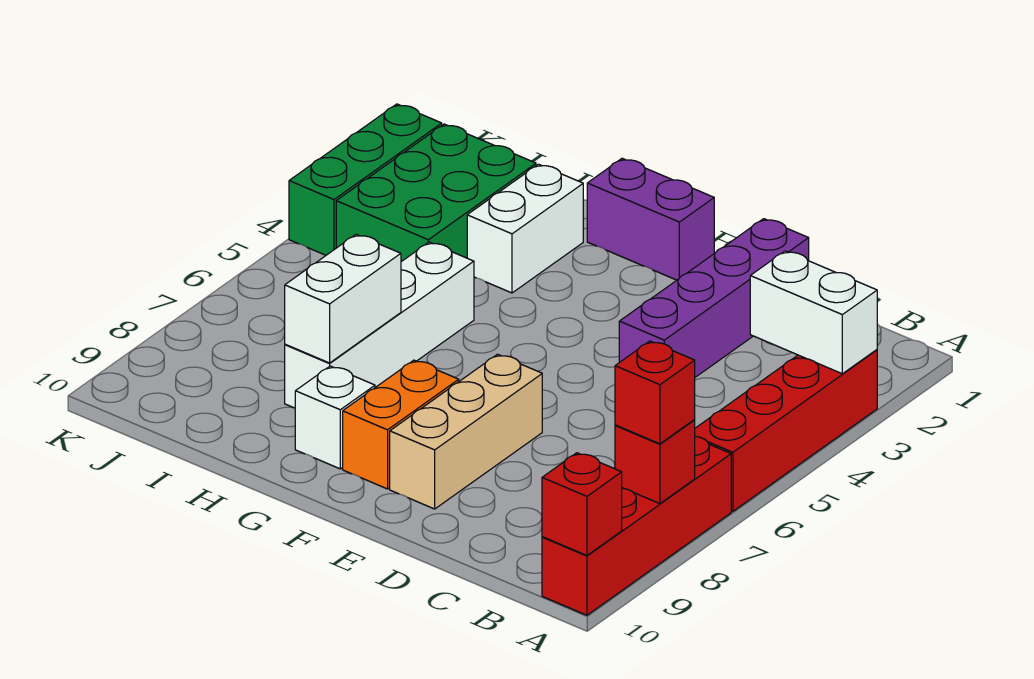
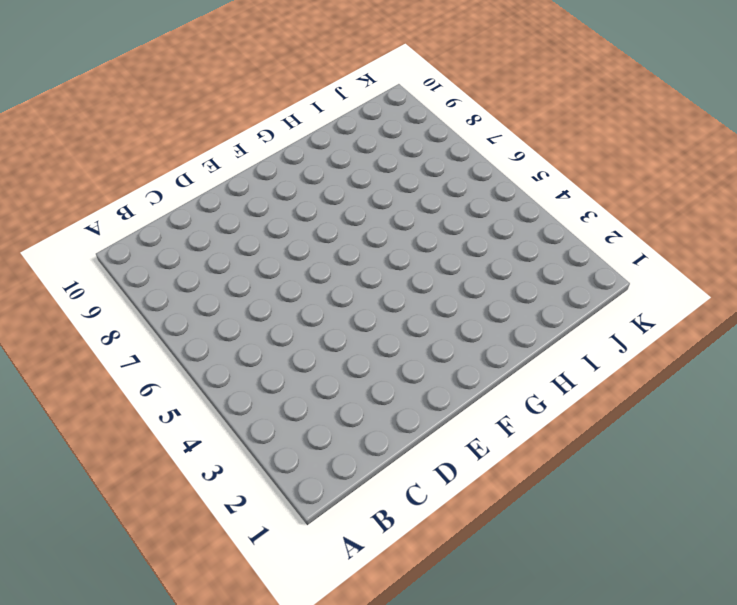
none -> red 1x4 brick [695,350,877,511]
none -> red 1x4 brick [542,436,731,615]
none -> purple 1x4 brick [619,219,809,377]

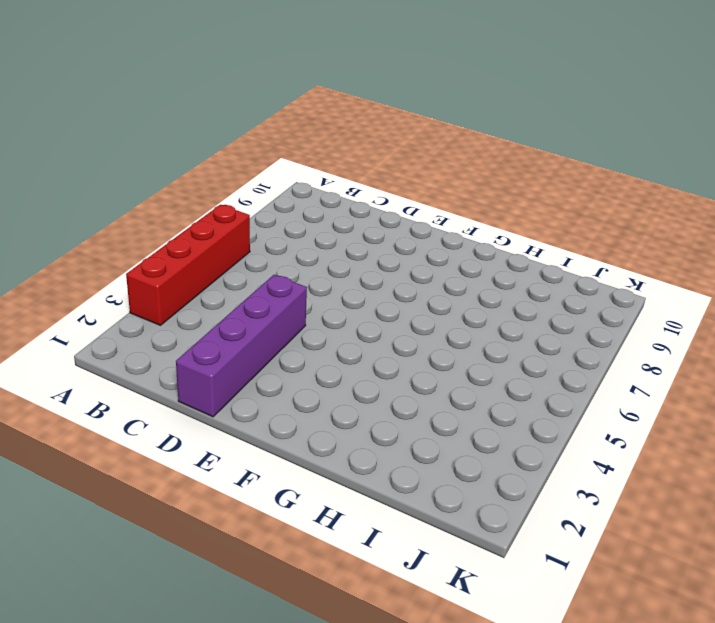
none -> red 1x4 brick [542,436,731,615]
none -> tan 1x3 brick [390,354,542,509]
none -> purple 1x2 brick [587,158,714,280]

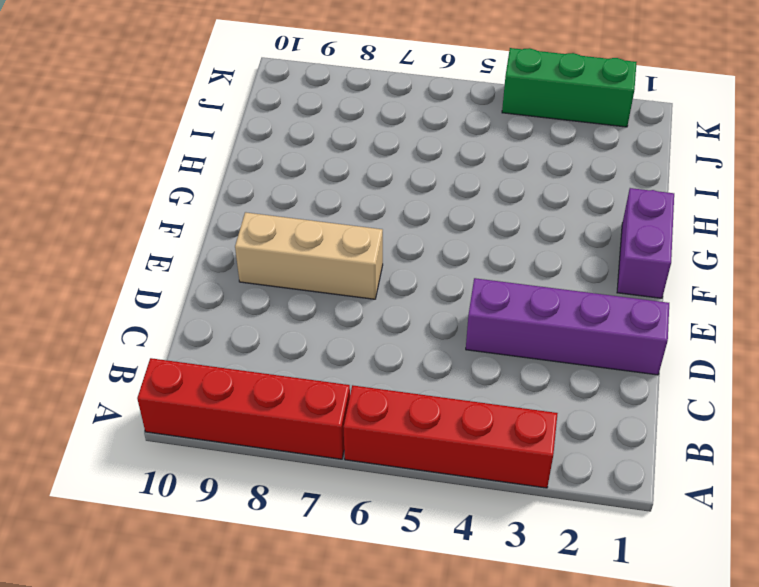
none -> orange 1x2 brick [343,360,459,489]
none -> white 1x1 brick [295,366,375,469]
none -> white 1x2 brick [467,164,583,293]

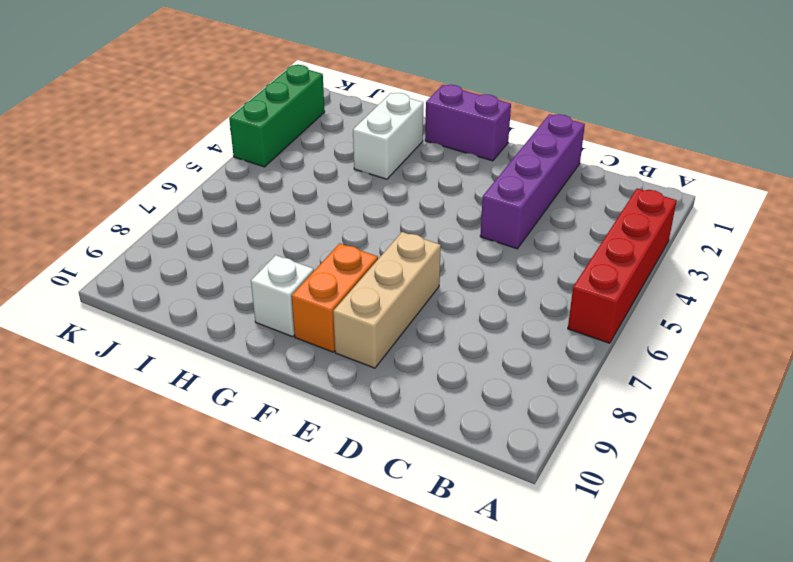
none -> red 1x4 brick [542,436,731,615]
none -> white 1x4 brick [285,242,474,408]
none -> green 2x3 brick [336,124,536,262]

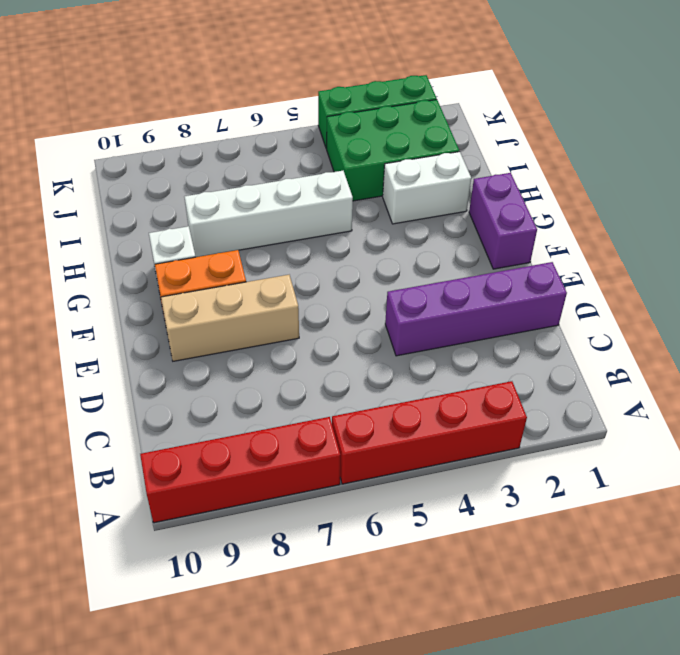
none -> white 1x2 brick [750,251,877,374]
none -> red 1x1 brick [615,420,695,504]
none -> red 1x1 brick [542,453,622,555]

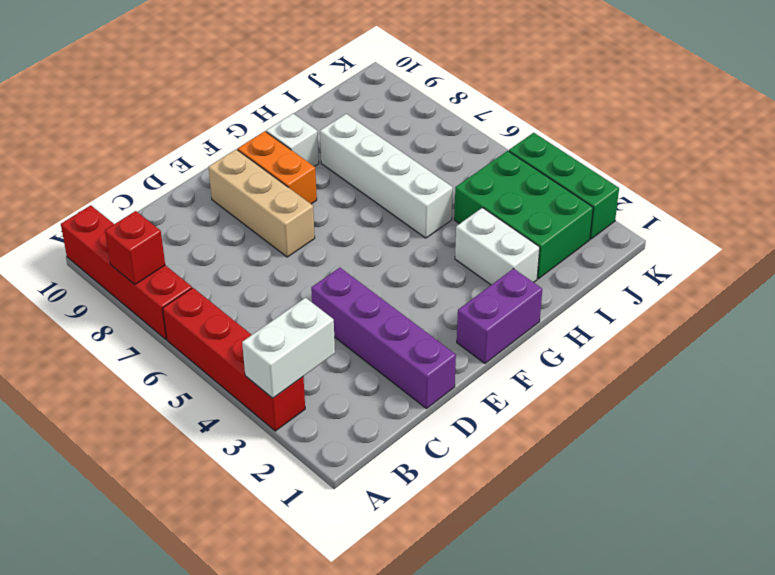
none -> red 1x1 brick [542,453,622,555]
none -> white 1x2 brick [285,234,401,363]
none -> red 1x1 brick [615,341,695,444]

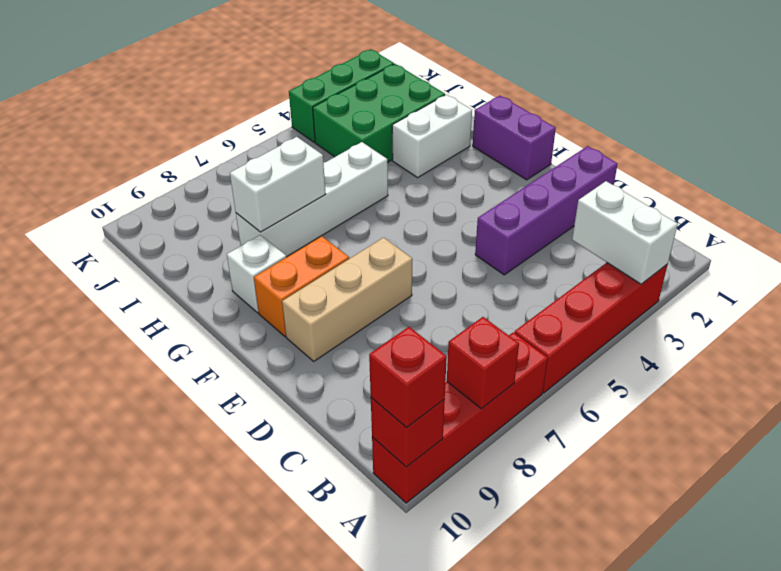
red 1x1 brick [369,327,447,427] -> red 1x1 brick moved to [615,341,695,444]

